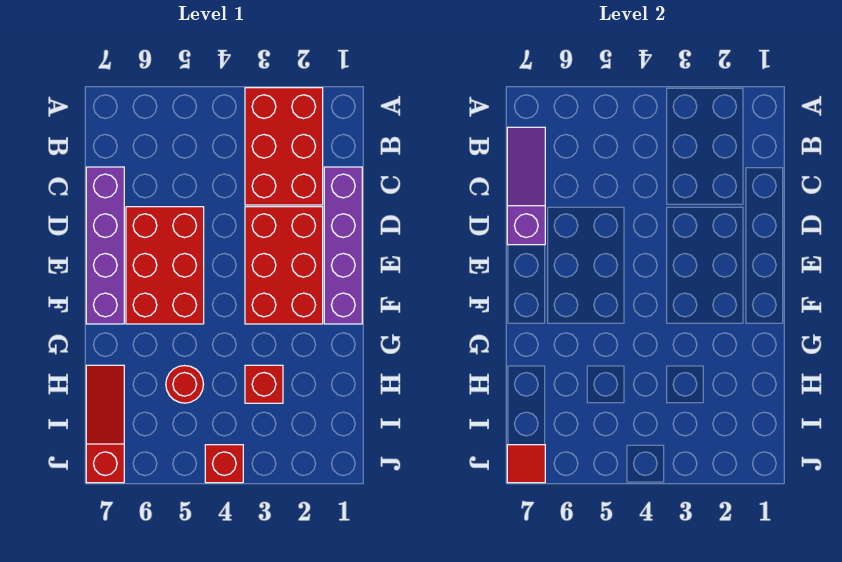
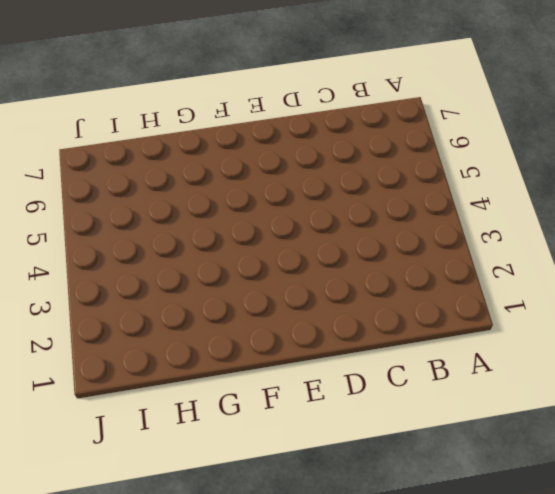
none -> red 2x3 brick [245,88,323,205]
none -> purple 1x4 brick [324,167,362,324]

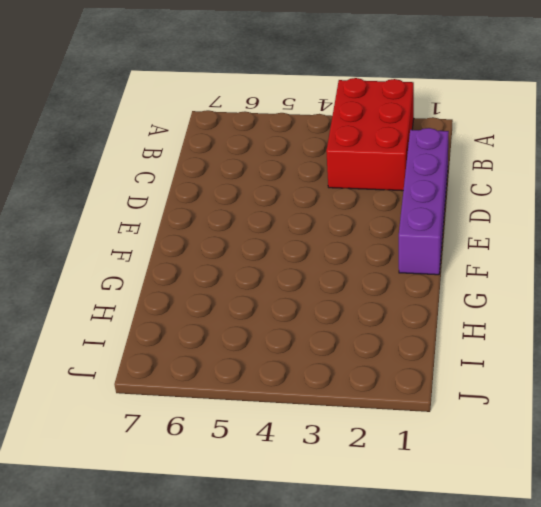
none -> purple 1x4 brick [86,167,124,324]
none -> red 2x3 brick [245,207,323,324]

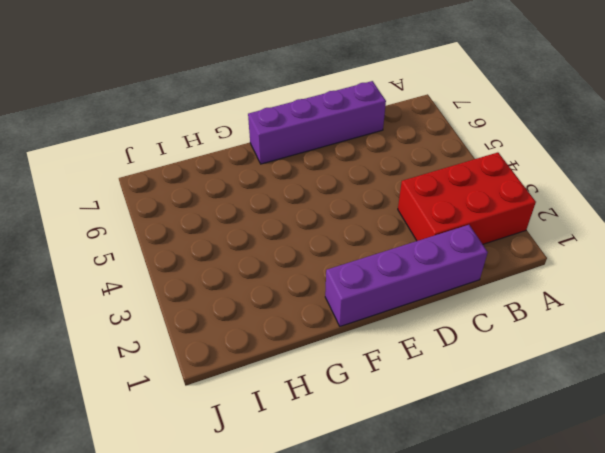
none -> red 2x3 brick [245,207,323,324]
none -> red 2x3 brick [126,207,204,324]

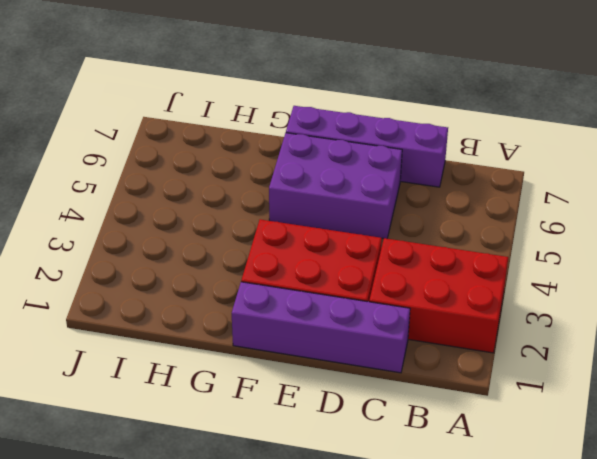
purple 2x3 brick [269,133,402,239] -> red 2x3 brick [126,207,204,324]
none -> red 1x1 brick [245,365,283,403]
none -> red 1x1 round brick [166,366,204,403]

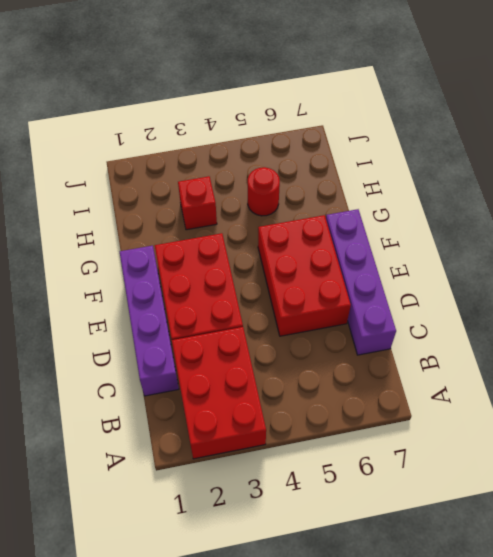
none -> red 1x3 slope [86,365,124,483]
none -> red 1x1 brick [205,445,243,483]

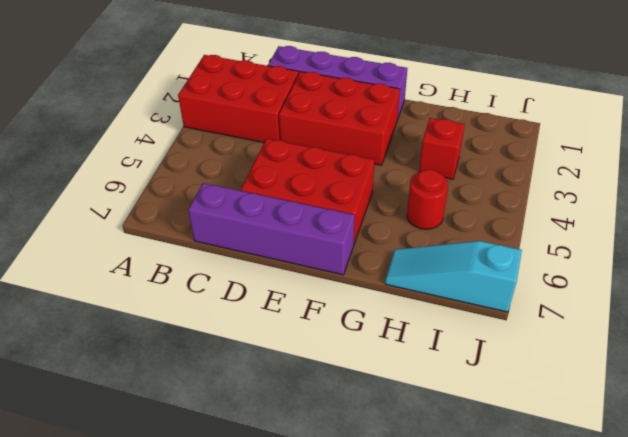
cyan 1x3 slope [385,241,522,312] -> red 1x3 slope [86,365,124,483]
none -> red 1x1 brick [205,445,243,483]
none -> purple 1x3 slope [507,127,545,245]

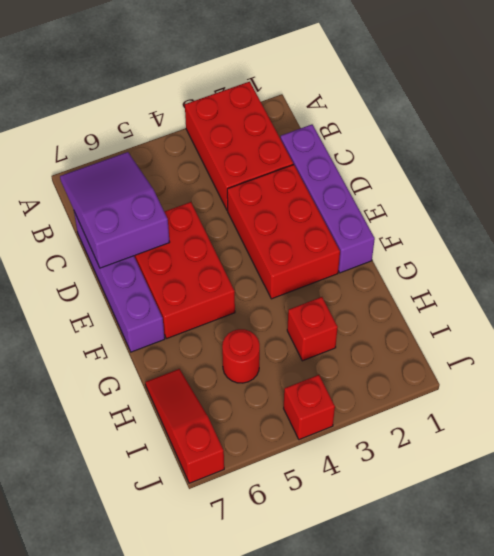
purple 2x3 slope [60,152,170,268] -> purple 1x3 slope [507,127,545,245]
none -> red 1x1 tile [507,445,545,483]

